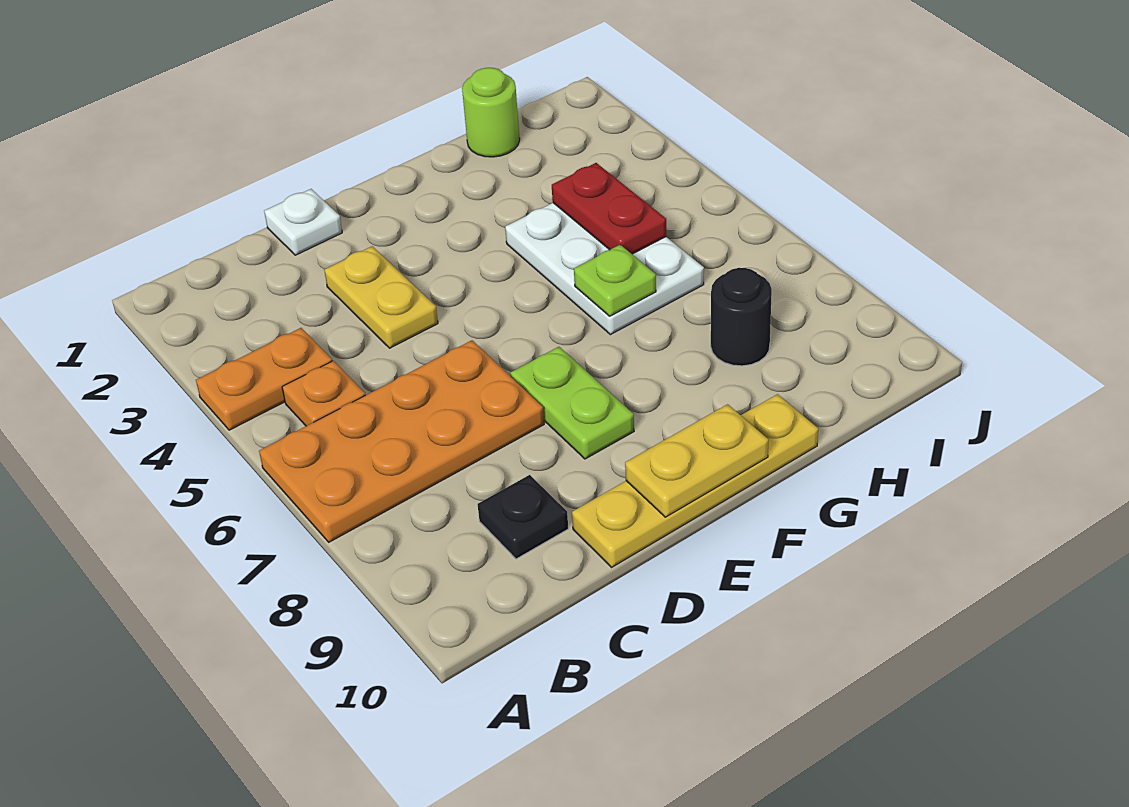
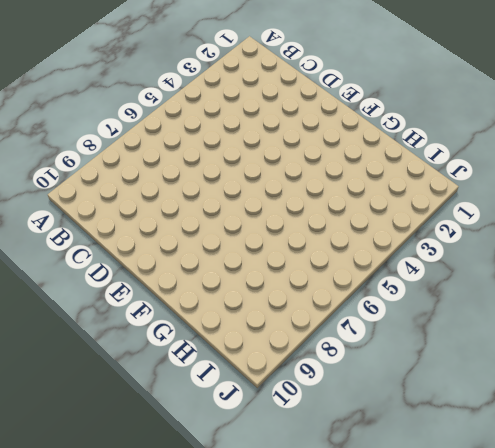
none -> orange 1x2 plate [196,328,332,430]
none -> orange 2x4 plate [259,340,544,542]
none -> orange 1x1 plate [282,361,365,426]

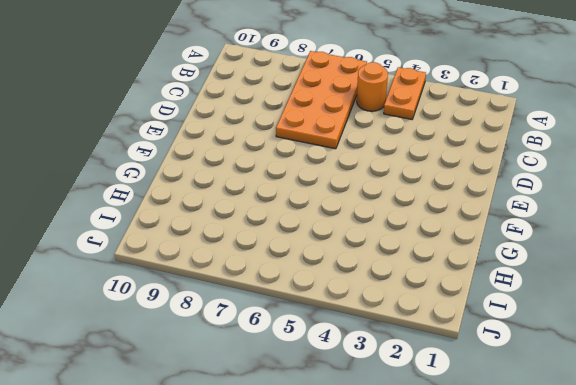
orange 1x1 round brick [357,62,388,111] -> orange 1x1 plate [282,361,365,426]
none -> black 1x1 plate [478,475,568,559]
none -> white 1x1 plate [264,189,342,255]
none -> yellow 1x2 plate [324,246,438,348]

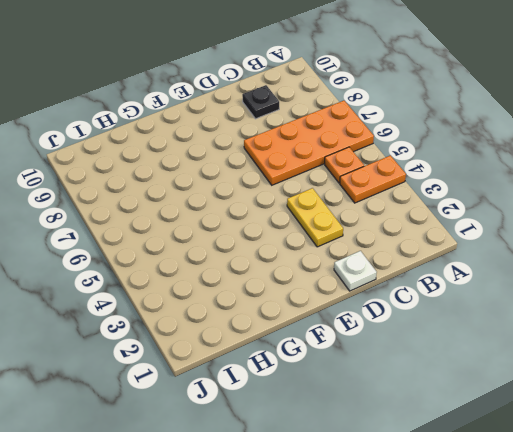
none -> yellow 1x4 plate [572,394,818,567]
none -> lime 1x2 plate [510,347,634,459]
none -> white 2x3 plate [505,203,704,335]

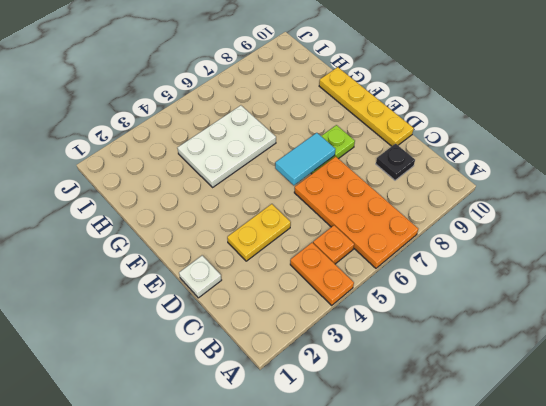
cyan 1x2 tile [275,133,335,185] -> none
none -> lime 1x1 round brick [462,68,520,157]
none -> black 1x1 round brick [711,268,772,366]
none -> yellow 1x2 plate [625,404,768,517]

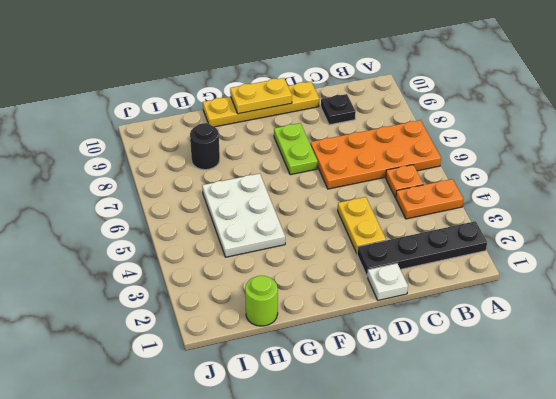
black 1x4 plate [357,221,487,277] -> none
none -> lime 1x1 plate [574,245,656,316]
none -> red 1x2 plate [552,163,666,254]

